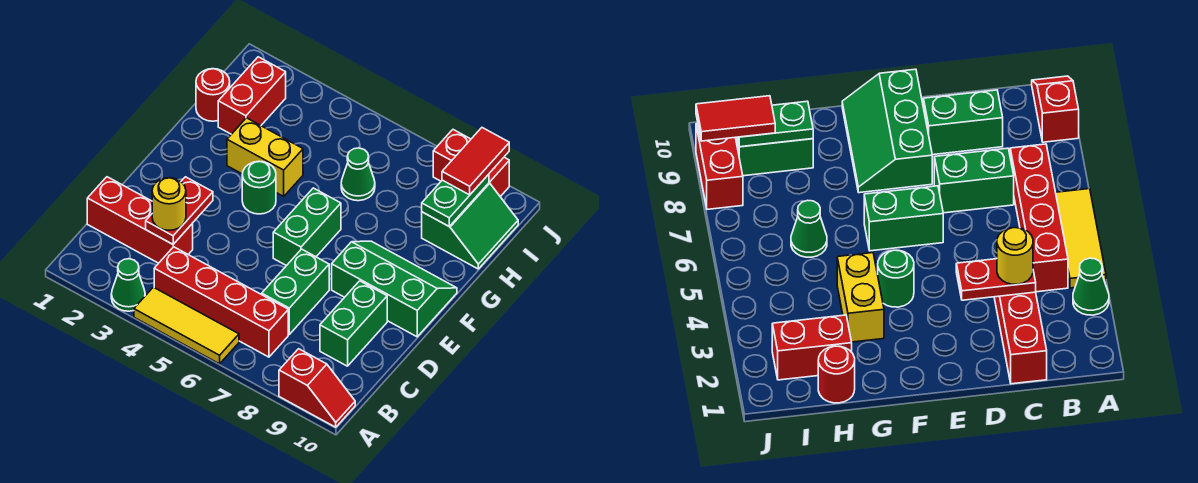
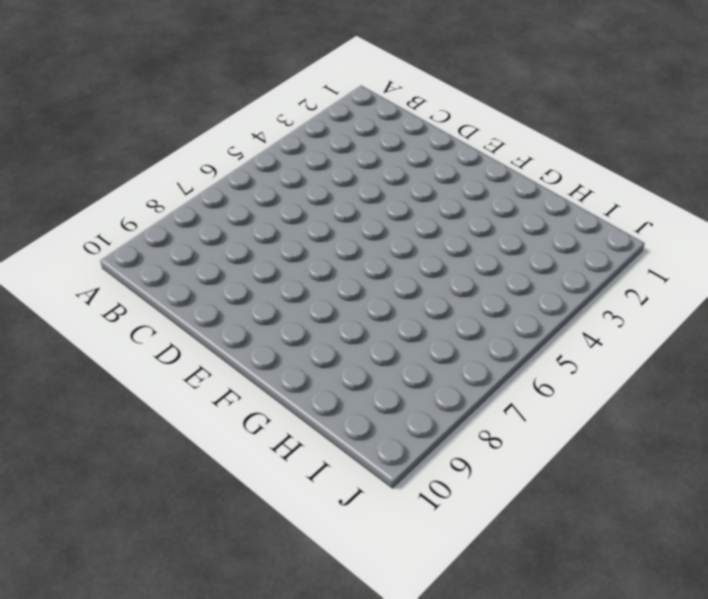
none -> green 1x1 cone [111,259,145,311]
none -> yellow 1x3 tile [134,287,239,364]
none -> red 1x2 slope [279,349,355,427]

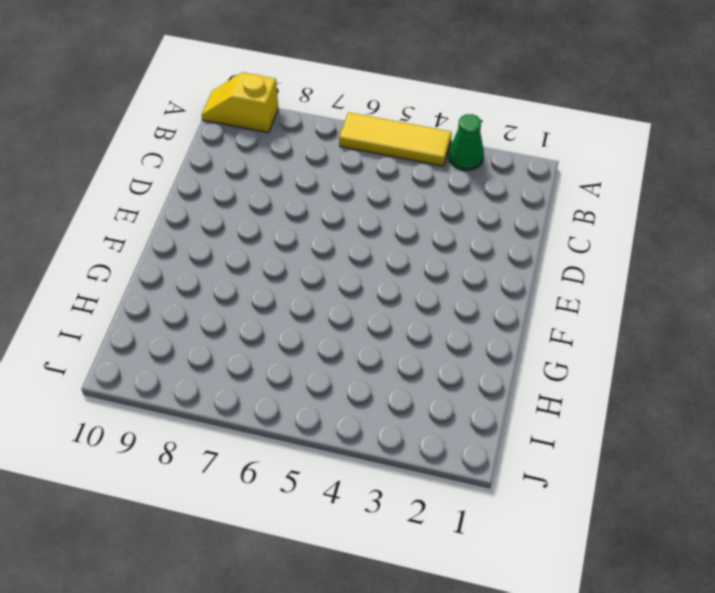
yellow 1x2 slope [202,72,278,133] -> red 1x2 slope [279,349,355,427]
none -> red 1x4 brick [154,247,288,357]
none -> red 1x3 brick [87,177,193,263]
none -> green 1x2 brick [262,249,329,334]

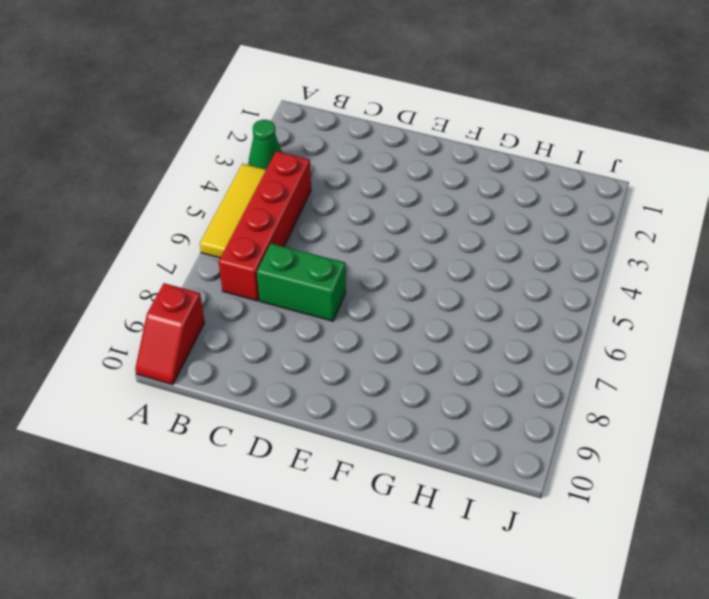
none -> red 1x3 brick [87,177,193,263]
none -> green 1x2 brick [320,281,387,366]
none -> green 1x2 brick [273,188,341,266]

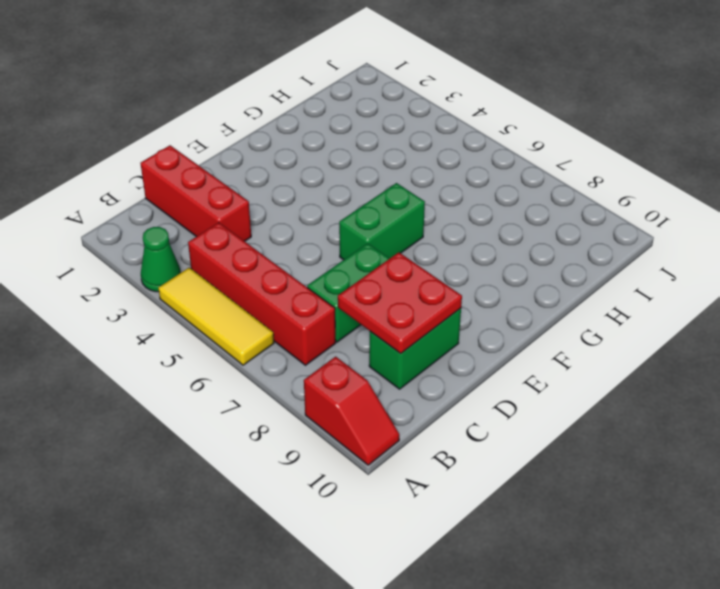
red 2x2 plate [338,252,462,354] -> none
none -> green 2x3 slope [332,241,457,337]
none -> green 1x1 round brick [242,161,276,214]
none -> yellow 1x2 brick [227,118,303,196]

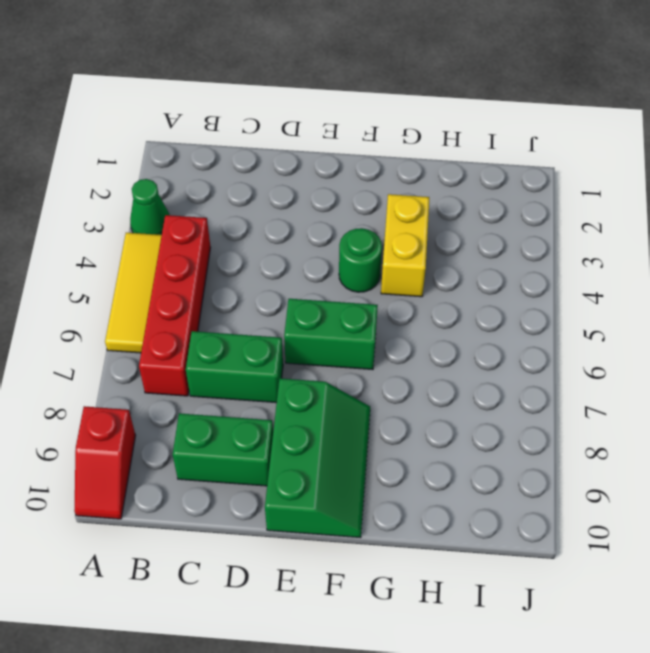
none -> red 1x3 brick [87,177,193,263]
none -> red 1x1 round brick [196,69,230,121]
none -> red 1x2 brick [218,57,286,134]

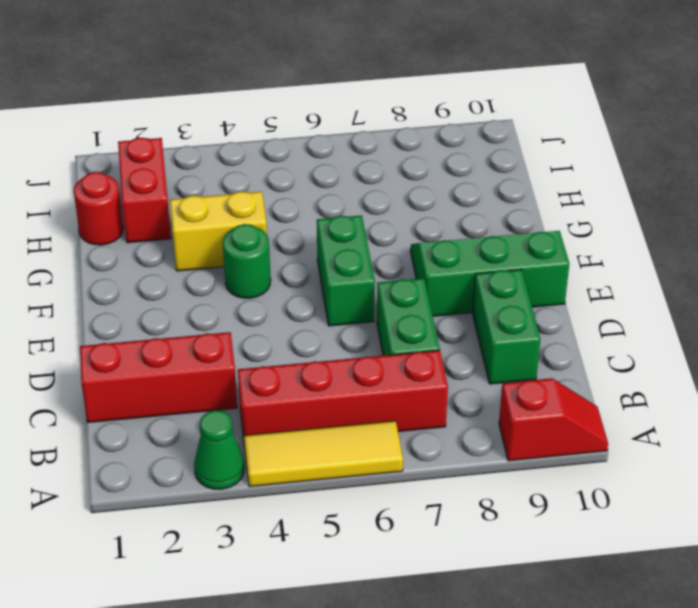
none -> green 1x1 cone [341,148,375,201]
none -> green 2x2 slope [422,183,518,269]
none -> red 1x2 brick [433,130,509,197]

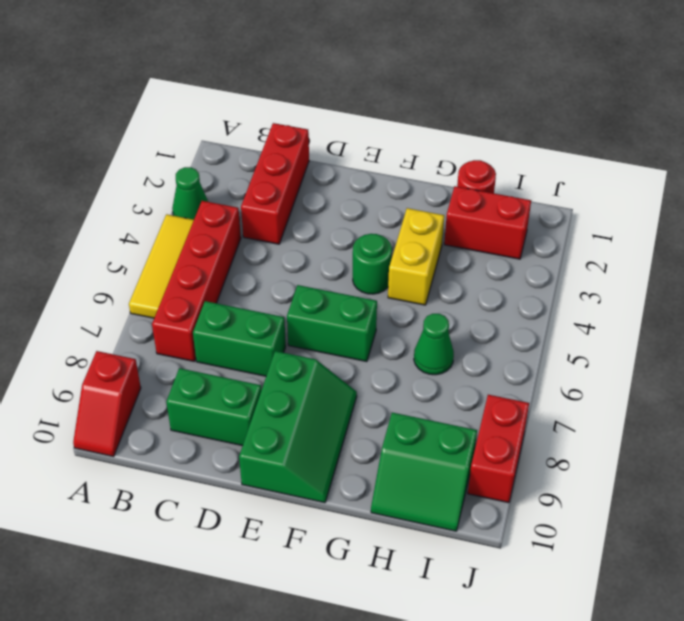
none -> red 1x2 plate [146,177,213,244]
none -> green 1x2 plate [422,174,489,226]
none -> yellow 1x1 round brick [152,178,186,230]

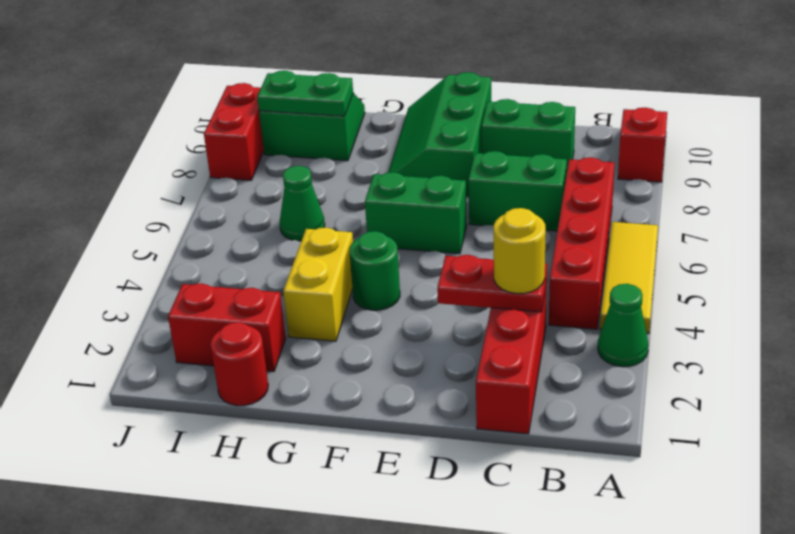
none -> red 1x2 tile [442,128,509,195]

